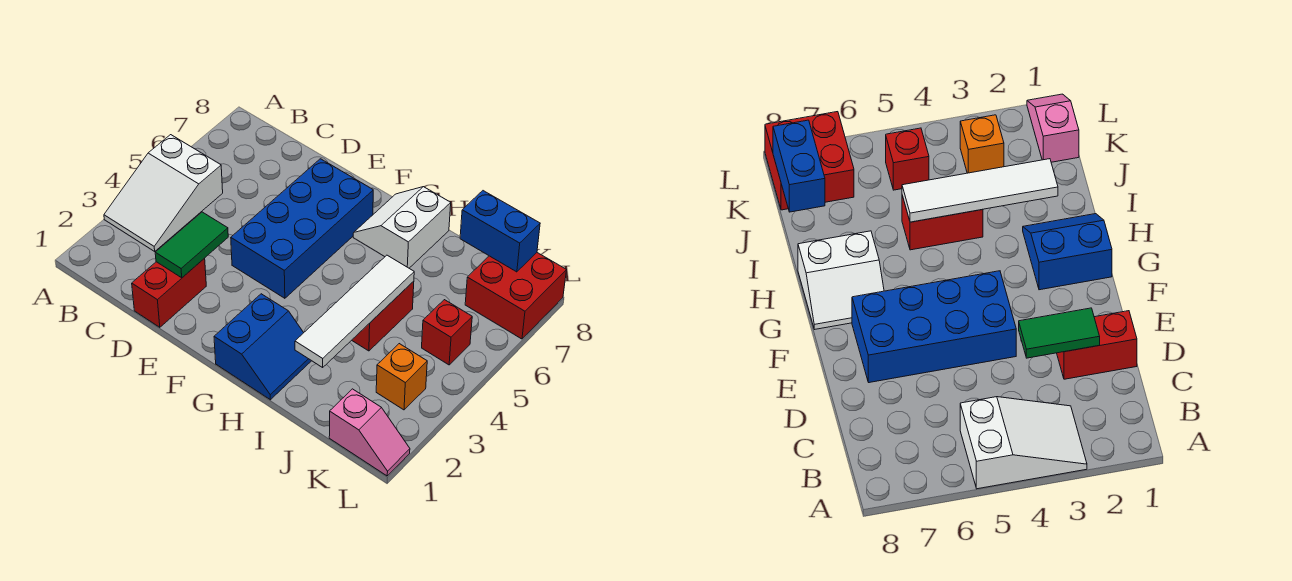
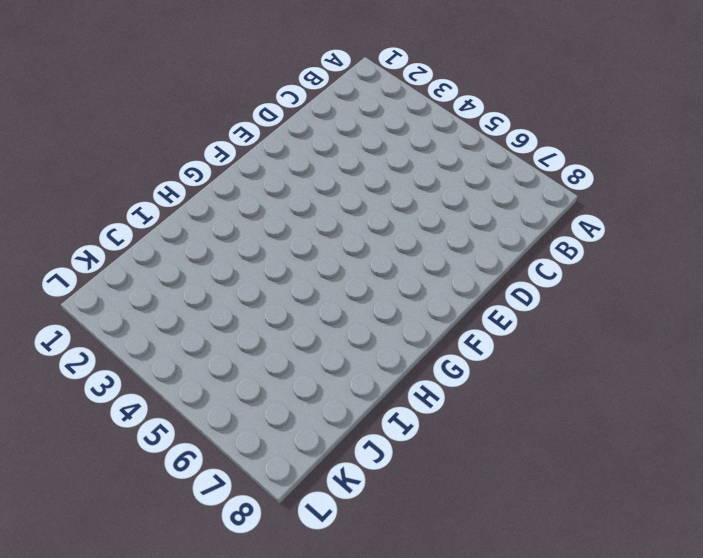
none -> white 2x3 slope [104,135,223,251]
none -> red 1x2 brick [132,258,206,327]
none -> blue 2x4 brick [231,159,373,298]

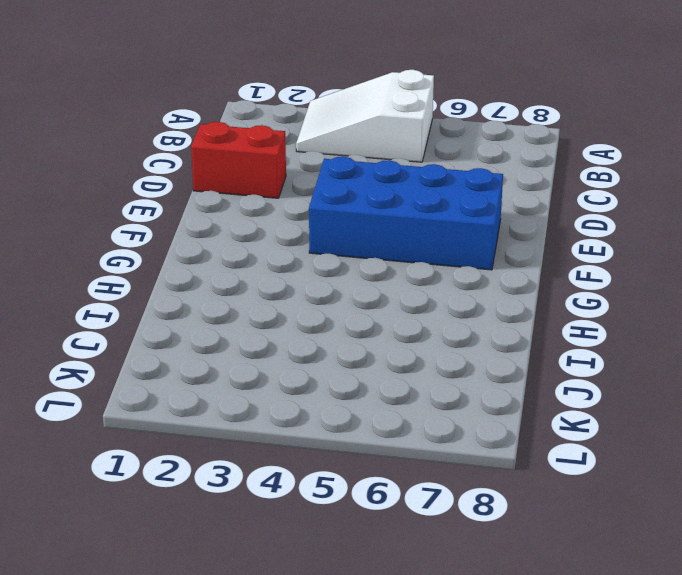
none -> blue 2x2 slope [214,294,311,400]
none -> white 2x2 slope [353,187,451,268]
none -> red 1x2 brick [352,281,414,351]

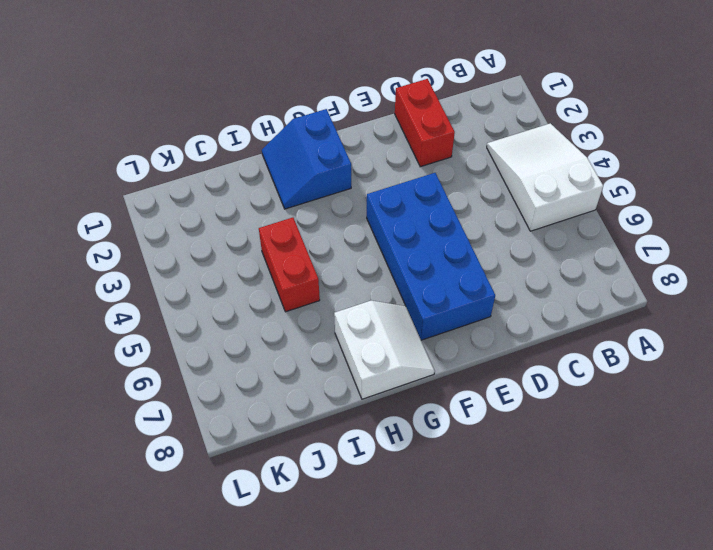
none -> pink 1x2 slope [329,389,410,476]
none -> orange 1x1 brick [376,344,427,410]
none -> red 1x1 brick [422,300,472,365]

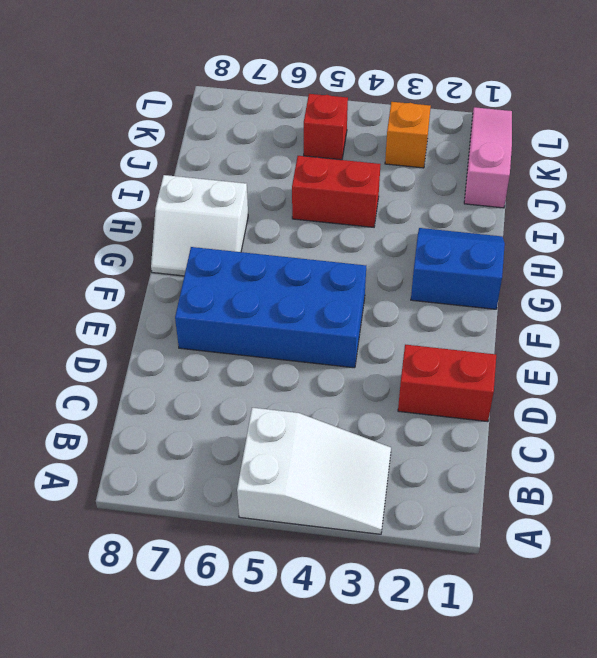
pink 1x3 slope [464,107,512,208] -> pink 1x2 slope [329,389,410,476]
none -> red 2x2 brick [465,253,566,339]
none -> green 1x2 tile [155,212,228,278]
none -> white 1x4 tile [295,255,414,367]

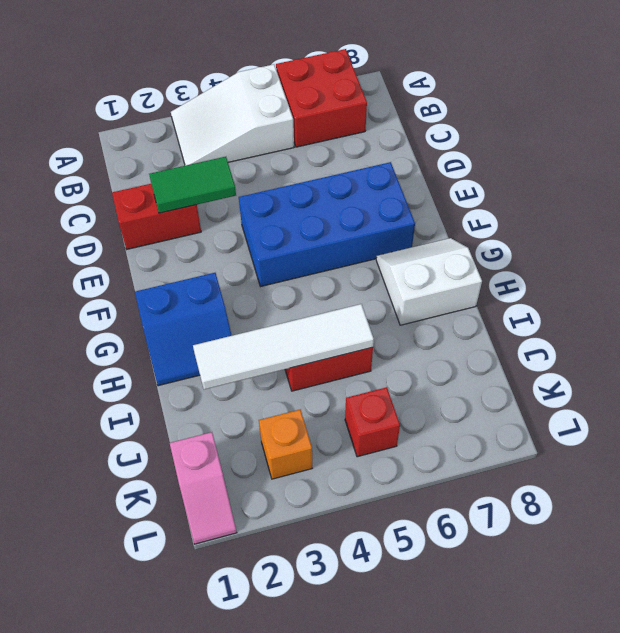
red 2x2 brick [276,49,367,147] -> red 2x2 brick moved to [465,253,566,339]
none -> blue 1x2 brick [460,191,540,272]

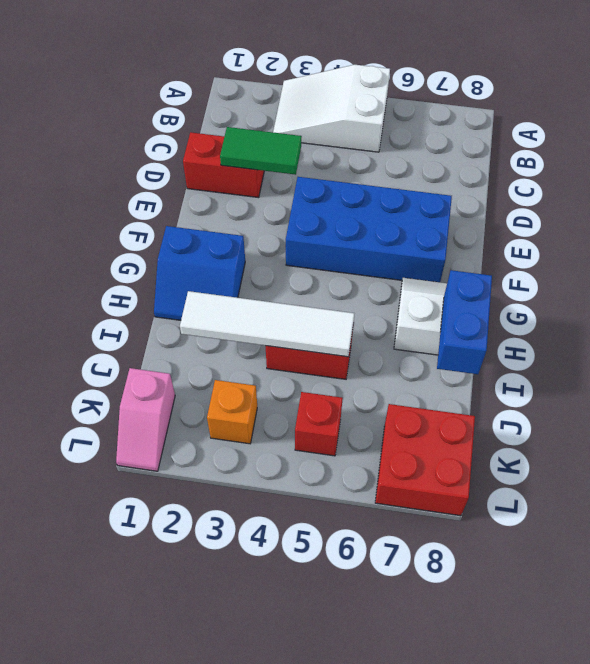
blue 1x2 brick [437,270,492,374] -> blue 1x2 brick moved to [460,191,540,272]

